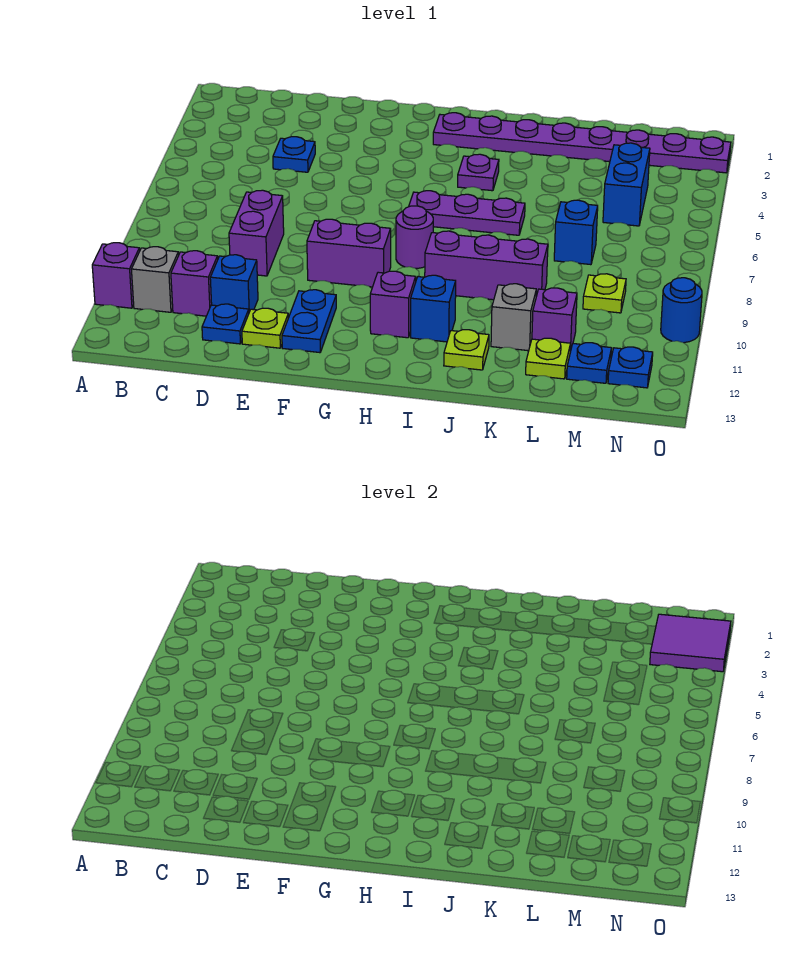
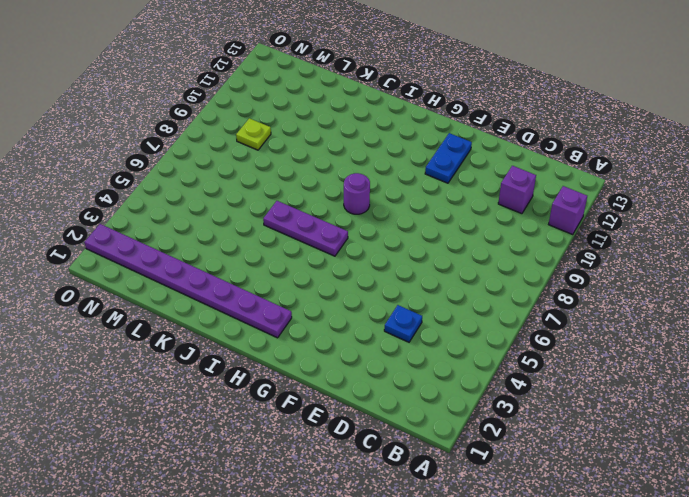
none -> grey 1x1 brick [131,247,179,312]
none -> purple 1x2 brick [229,190,284,276]
none -> blue 1x1 brick [210,255,258,312]

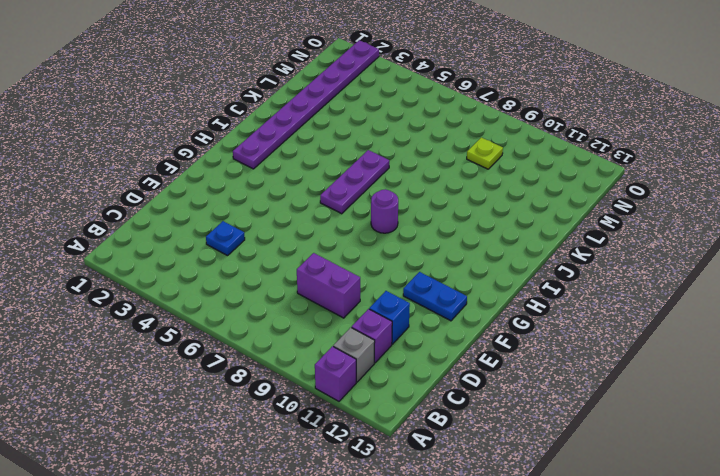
none -> blue 1x1 plate [202,304,249,344]
none -> lime 1x1 plate [242,308,288,348]
none -> purple 1x2 brick [307,219,391,287]

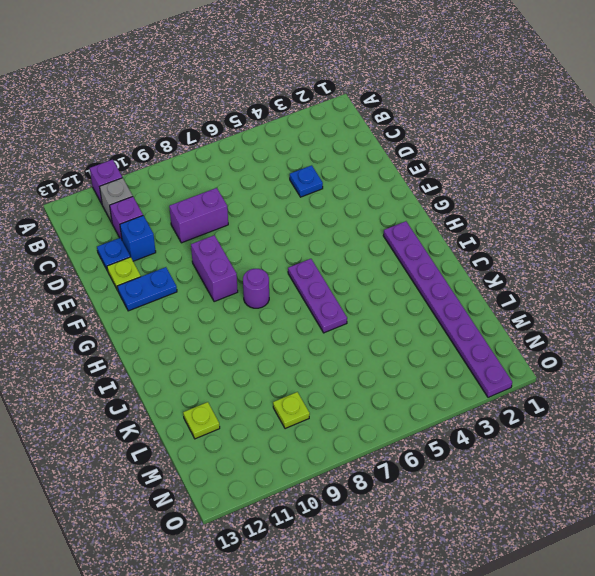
none -> purple 1x1 brick [370,271,416,338]
none -> purple 1x1 plate [458,154,499,191]
none -> purple 1x3 brick [425,231,548,300]

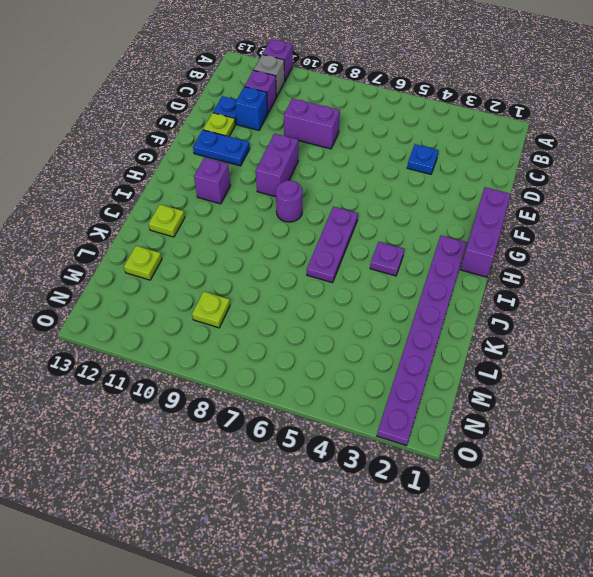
purple 1x3 brick [460,187,511,277] -> purple 1x3 brick moved to [425,231,548,300]
none -> blue 1x1 brick [411,275,456,342]
none -> grey 1x1 brick [491,284,536,351]
none -> blue 1x1 brick [554,200,598,265]

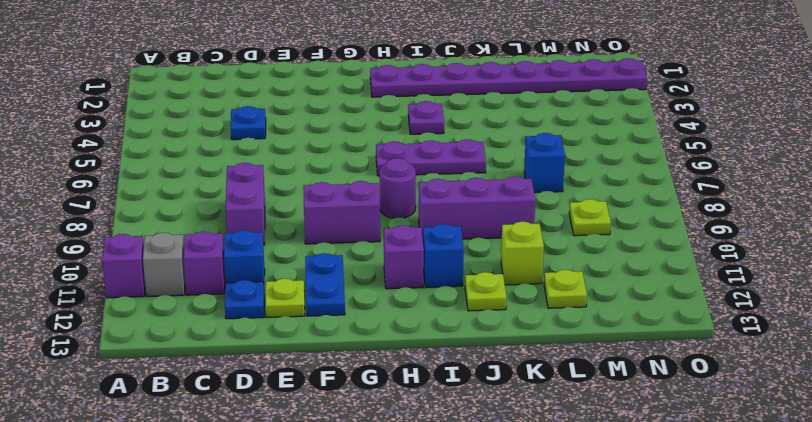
lime 1x1 brick [501,222,544,285] -> grey 1x1 brick [491,284,536,351]
none -> purple 1x1 brick [532,288,577,352]
none -> blue 1x2 brick [603,143,650,226]
none -> blue 1x1 plate [567,343,612,383]

